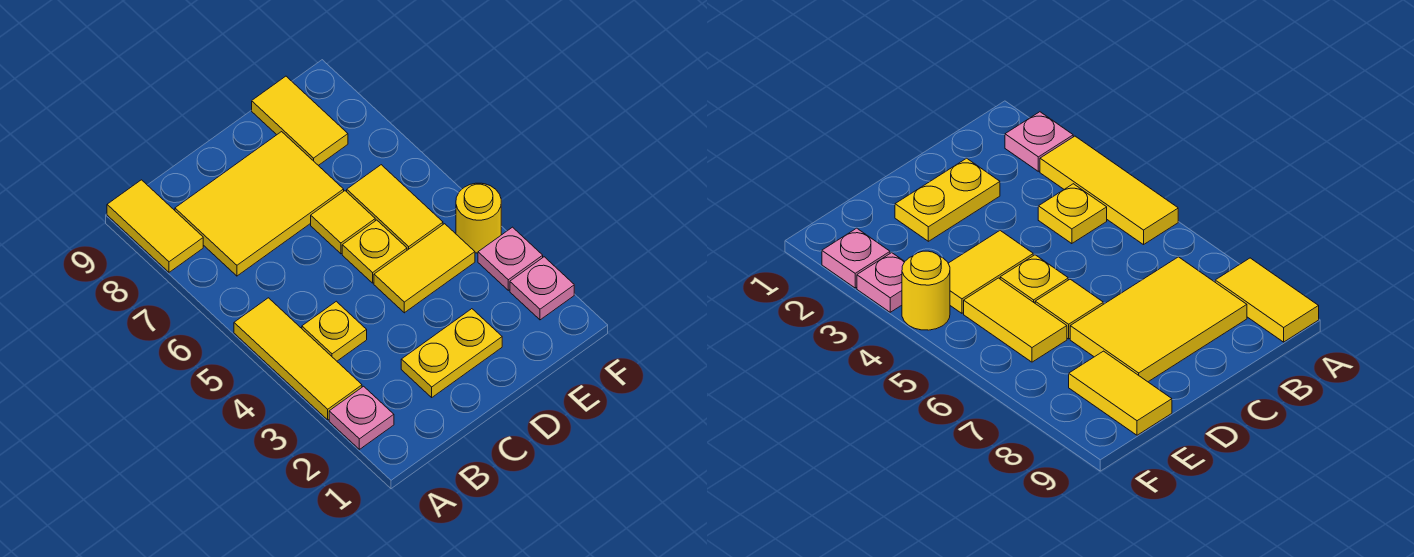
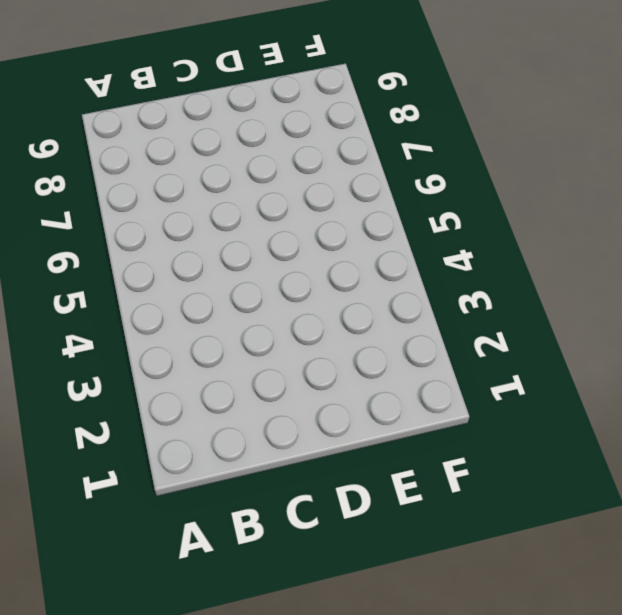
none -> pink 1x1 plate [329,386,394,449]
none -> yellow 1x3 tile [234,298,362,420]
none -> yellow 1x2 tile [107,180,203,272]

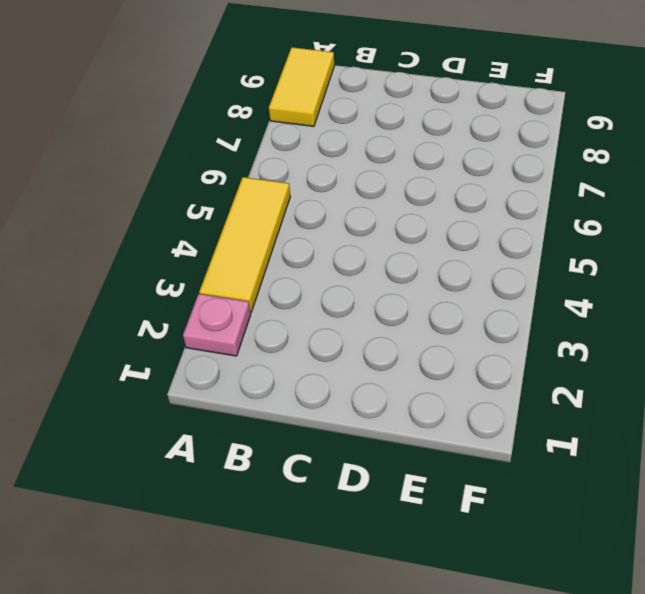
none -> yellow 1x1 plate [302,301,367,361]
none -> yellow 2x3 tile [175,132,344,276]
none -> yellow 1x2 plate [401,309,502,397]

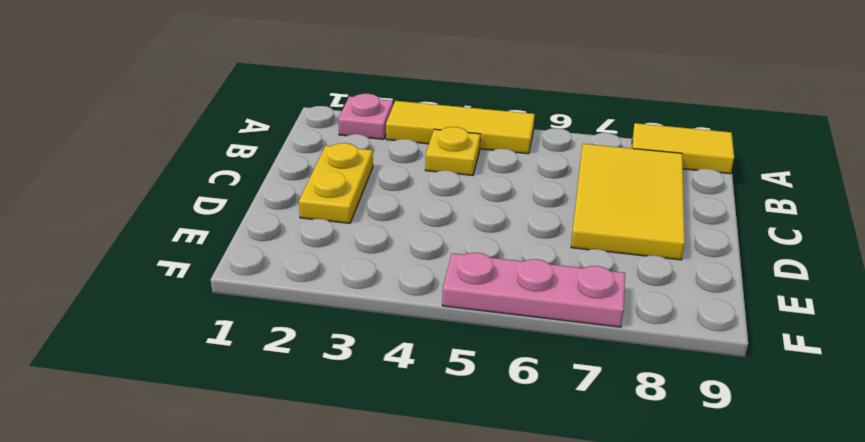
pink 1x3 plate [442,253,625,327] -> none
none -> yellow 1x2 tile [374,224,475,313]
none -> yellow 1x1 plate [342,220,407,283]
none -> yellow 1x1 tile [311,191,375,254]

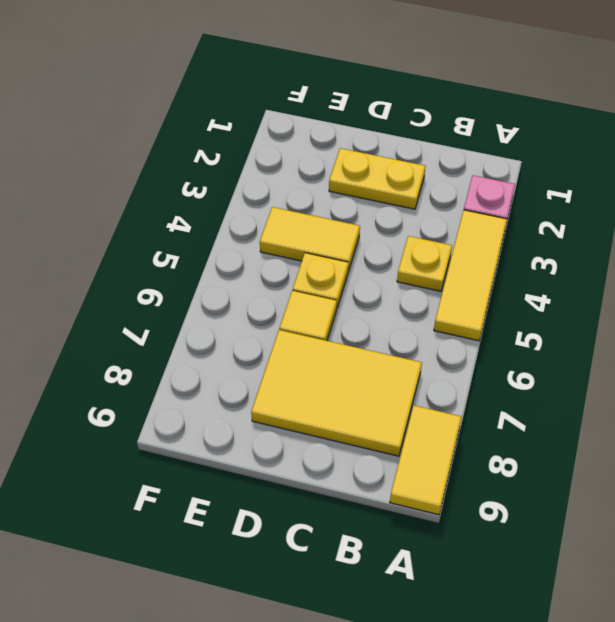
none -> yellow 1x2 tile [347,165,443,250]
none -> yellow 1x2 tile [252,76,348,165]
none -> pink 1x1 plate [510,257,574,320]

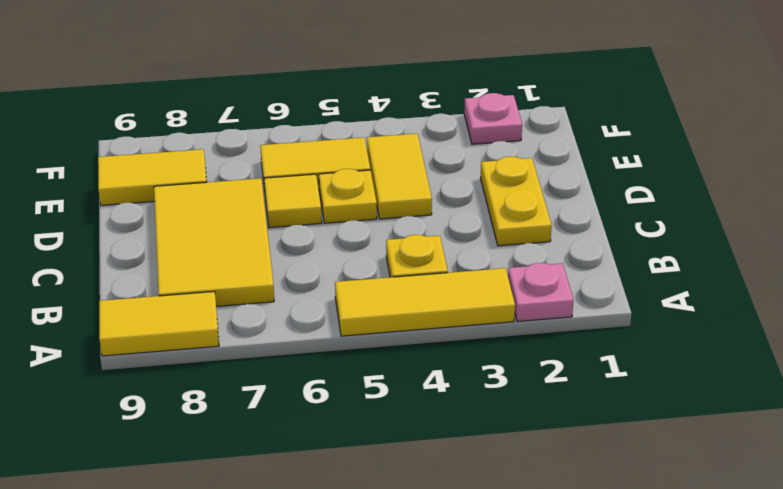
none -> pink 1x1 plate [478,227,543,290]
none -> yellow 1x1 round brick [456,183,501,253]

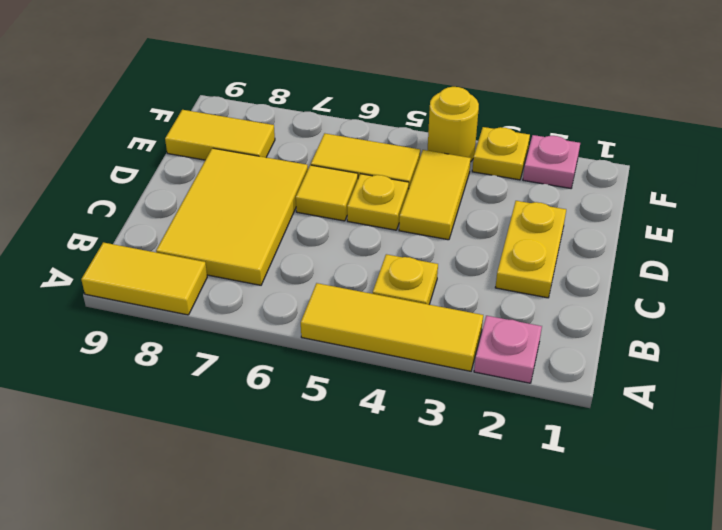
yellow 1x1 plate [472,127,530,180] -> pink 1x1 plate [478,227,543,290]

